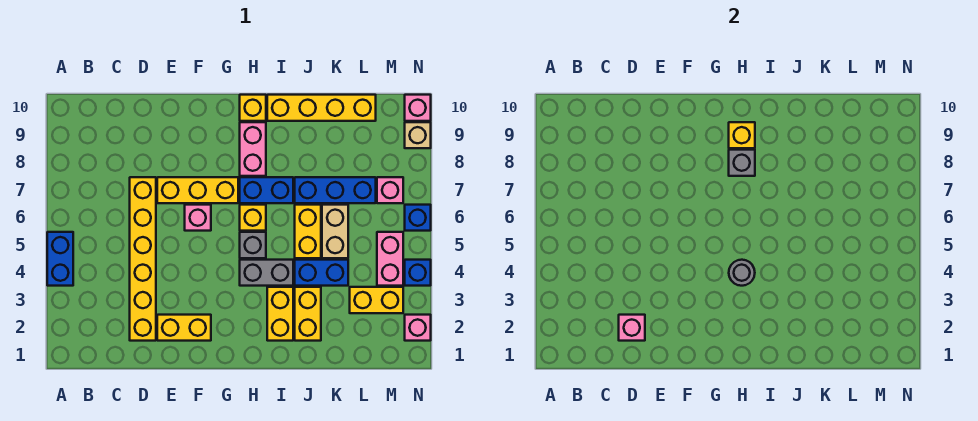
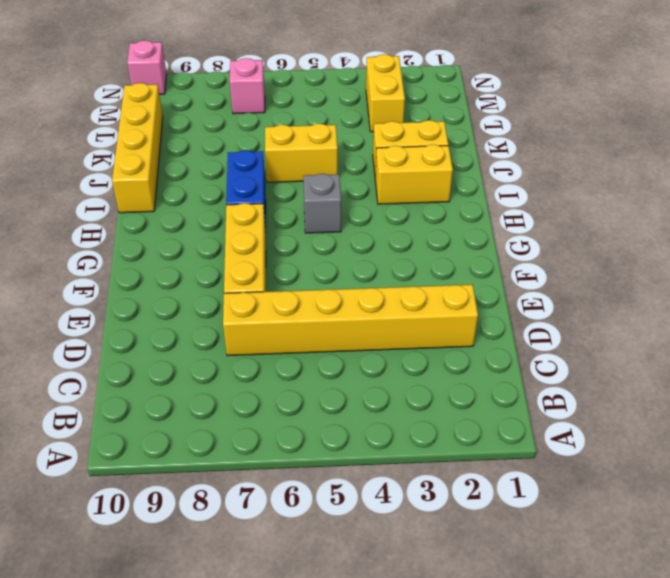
none -> blue 1x2 brick [47,232,73,286]
none -> yellow 1x2 brick [157,315,211,341]
none -> pink 1x1 brick [185,205,211,231]
none -> grey 1x2 brick [240,260,293,286]

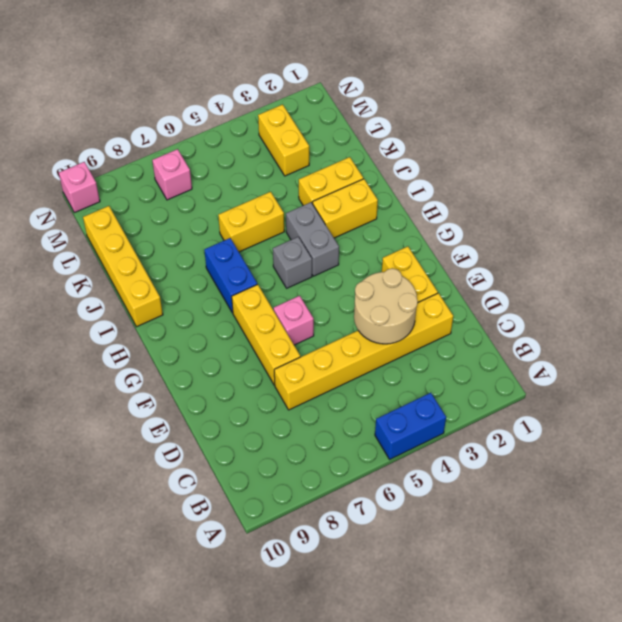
tan 2x2 round brick [354,268,418,344] -> none
none -> yellow 1x1 brick [240,205,266,231]
none -> pink 1x2 brick [240,122,266,176]
none -> yellow 1x1 brick [240,95,266,121]
none -> blue 1x2 brick [295,260,348,286]

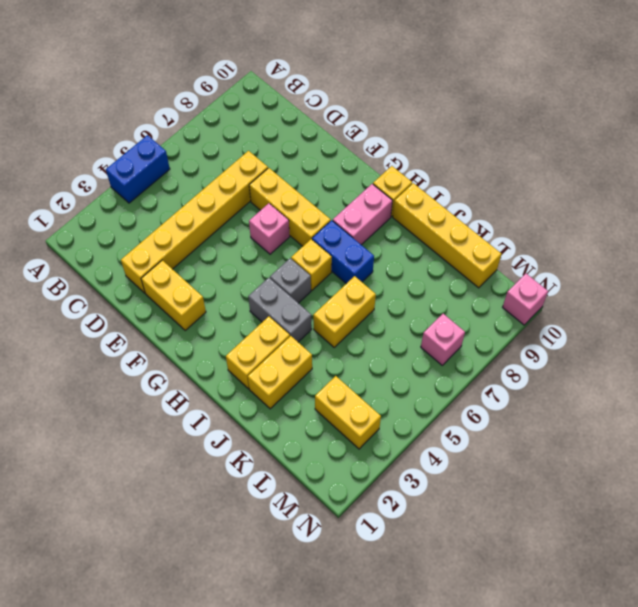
none -> blue 1x2 brick [295,260,348,286]
none -> blue 1x3 brick [295,177,376,203]
none -> tan 1x2 brick [322,205,348,258]
none -> pink 1x2 brick [377,232,403,286]

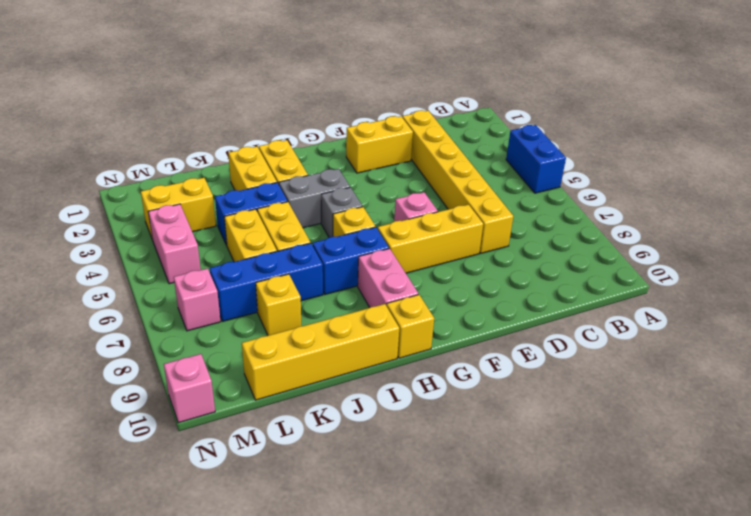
yellow 1x2 brick [224,209,277,262] -> tan 1x2 brick [322,205,348,258]
yellow 1x1 brick [256,274,301,335] -> yellow 1x1 brick moved to [729,122,755,148]
none -> pink 1x1 brick [405,315,431,341]
none -> blue 1x1 brick [405,260,431,286]
none -> blue 1x1 brick [405,205,431,231]
none -> tan 1x1 brick [405,122,431,148]

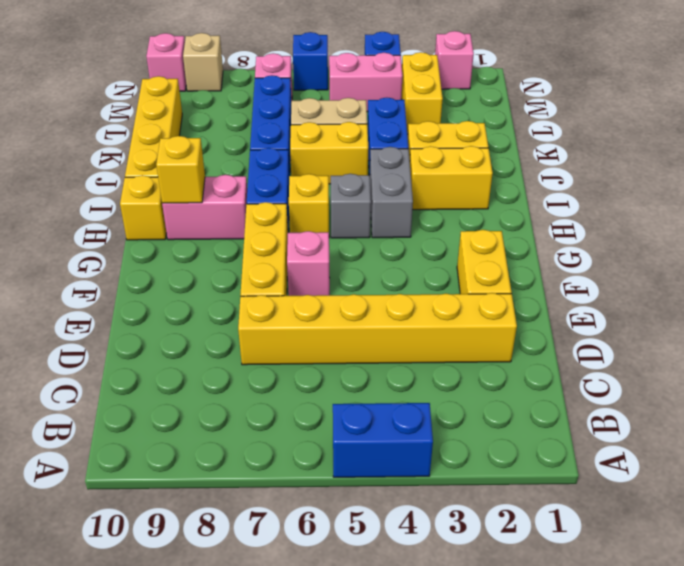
none -> pink 1x1 brick [619,315,645,341]
none -> grey 1x1 round brick [729,260,755,286]
none -> grey 1x1 brick [729,150,755,176]

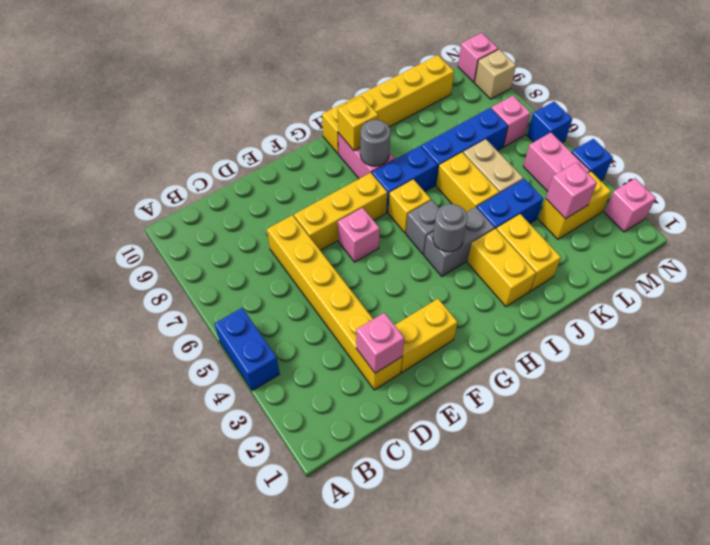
grey 1x1 round brick [360,120,390,166] -> grey 1x1 brick [729,150,755,176]
pink 1x1 brick [546,162,597,219] -> none

